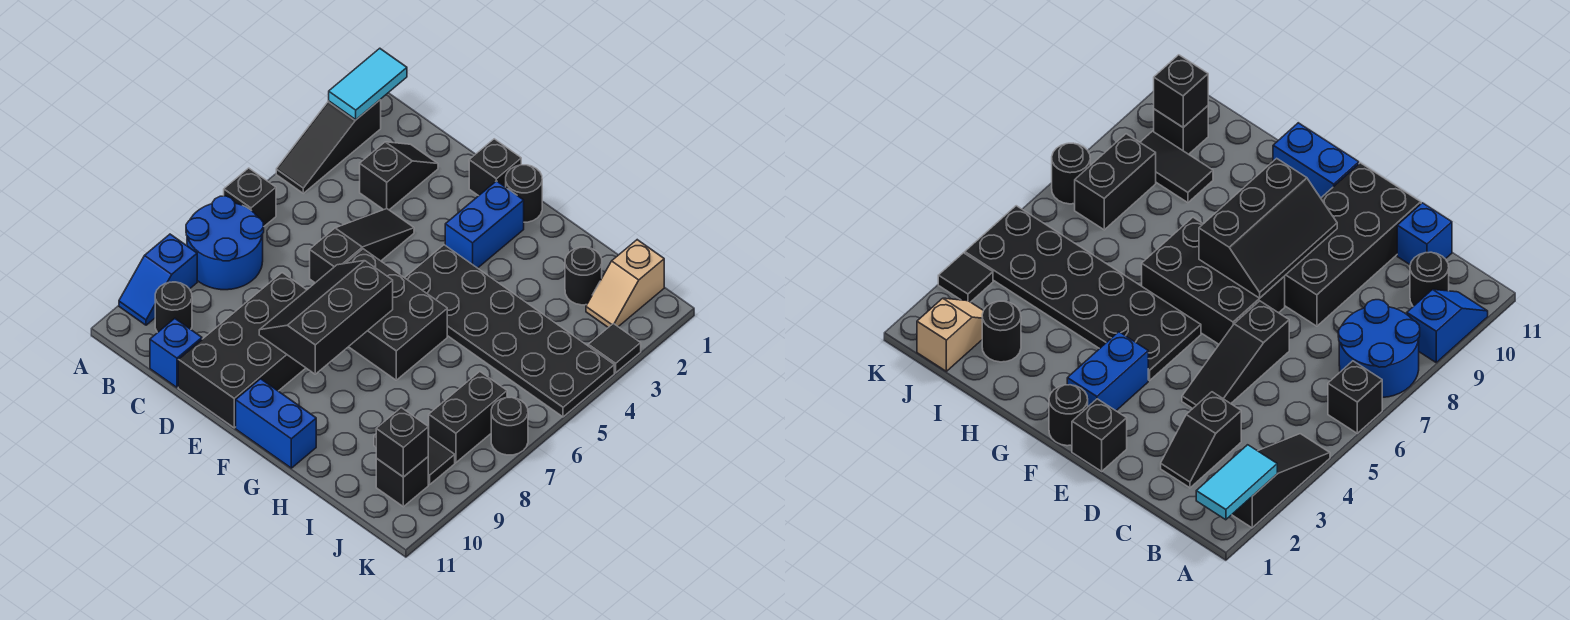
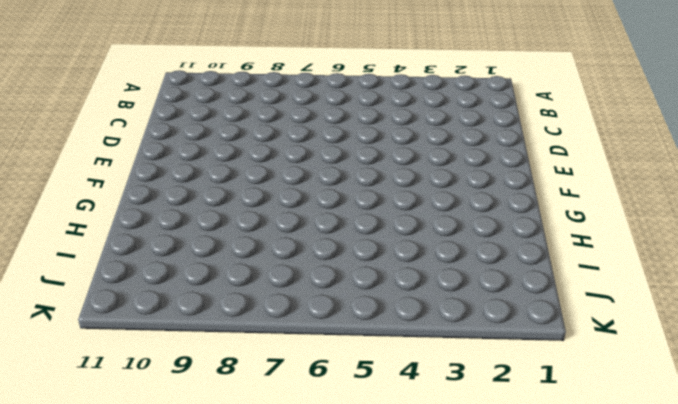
none -> black 1x3 slope [276,100,381,193]
none -> black 1x1 brick [224,168,276,226]
none -> blue 2x2 round brick [186,196,264,290]

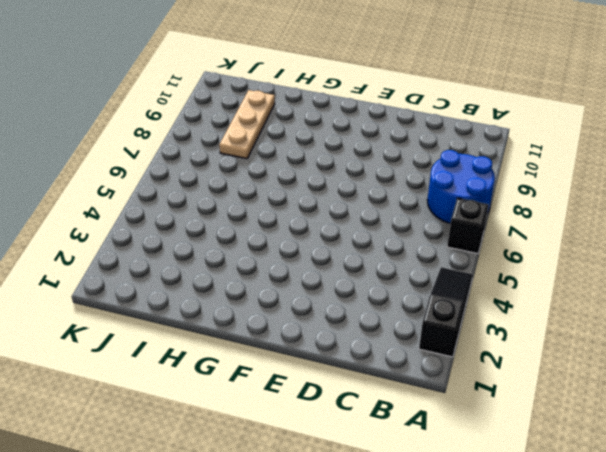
tan 1x3 plate [219,90,275,159] -> black 1x2 tile [374,435,455,485]
none -> blue 1x2 slope [119,234,197,325]
none -> black 1x1 round brick [155,282,192,333]
none -> black 1x2 slope [360,142,438,210]

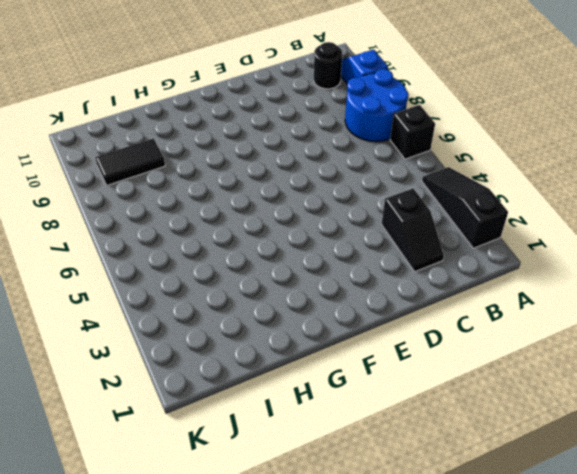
none -> blue 1x1 brick [150,318,202,387]
none -> black 1x3 slope [310,209,414,283]
none -> black 2x4 brick [178,273,306,428]

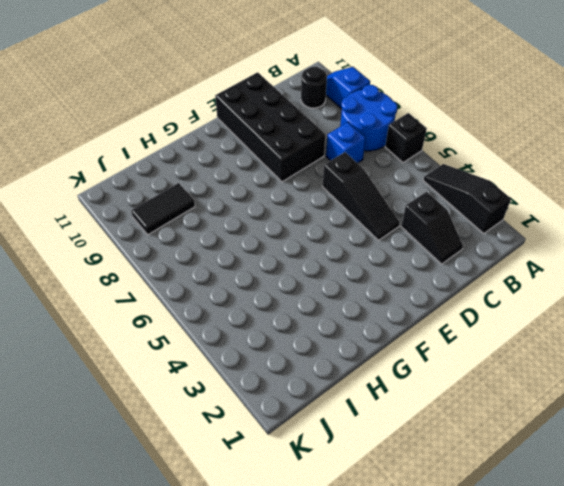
blue 1x1 brick [326,122,366,163] -> blue 1x1 brick moved to [150,318,202,387]
none -> black 1x1 brick [469,139,521,196]
none -> black 2x3 brick [347,249,447,380]
none -> black 1x1 round brick [506,165,542,222]

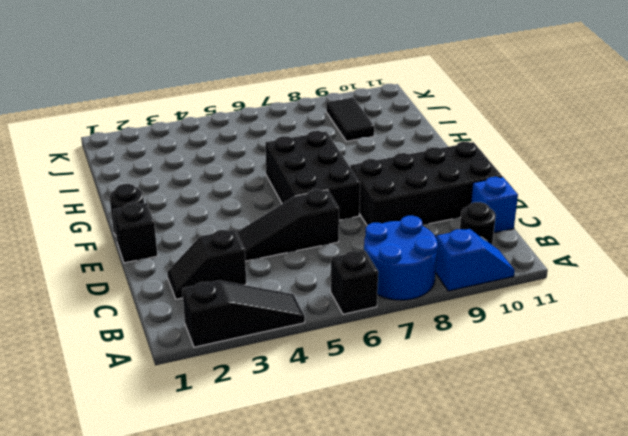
none -> blue 1x2 brick [445,181,524,268]
none -> black 2x6 plate [405,245,614,417]
none -> blue 1x2 brick [236,379,316,468]

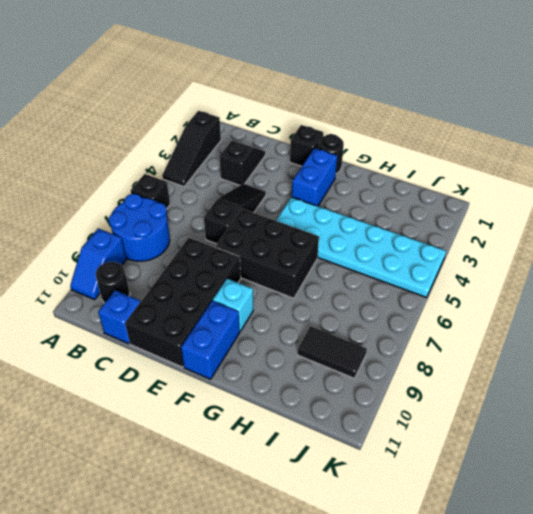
cyan 2x6 plate [276,197,446,297] -> black 2x6 plate [405,245,614,417]
cyan 1x1 brick [213,279,253,331] -> none
blue 1x2 brick [181,301,240,379] -> blue 1x2 brick turned to [236,379,316,468]
none -> black 1x1 round brick [565,247,602,305]
none -> tan 1x2 slope [586,240,664,327]
none -> black 1x2 brick [428,372,507,463]

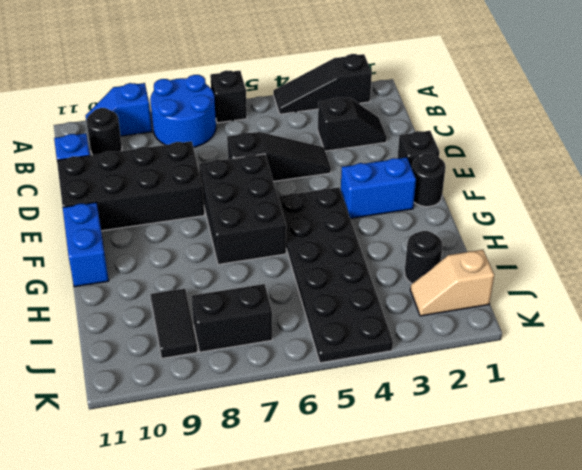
none -> black 1x1 brick [376,457,428,507]
none -> black 1x1 tile [588,324,641,373]
none -> black 1x1 round brick [491,397,528,455]

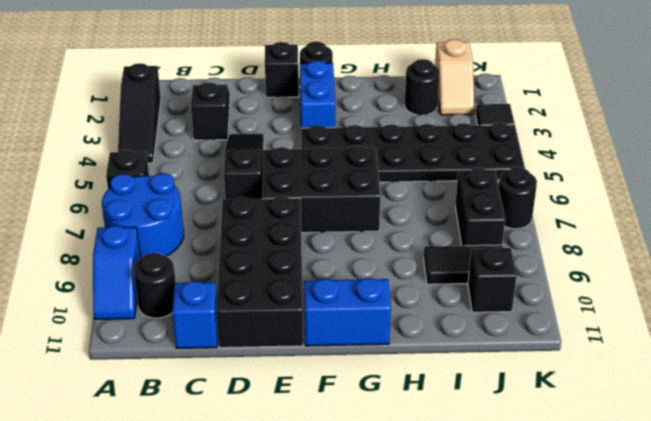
none -> cyan 1x2 tile [329,48,407,120]
none -> black 2x3 slope [259,261,393,374]
none -> black 1x1 brick [376,408,428,477]

